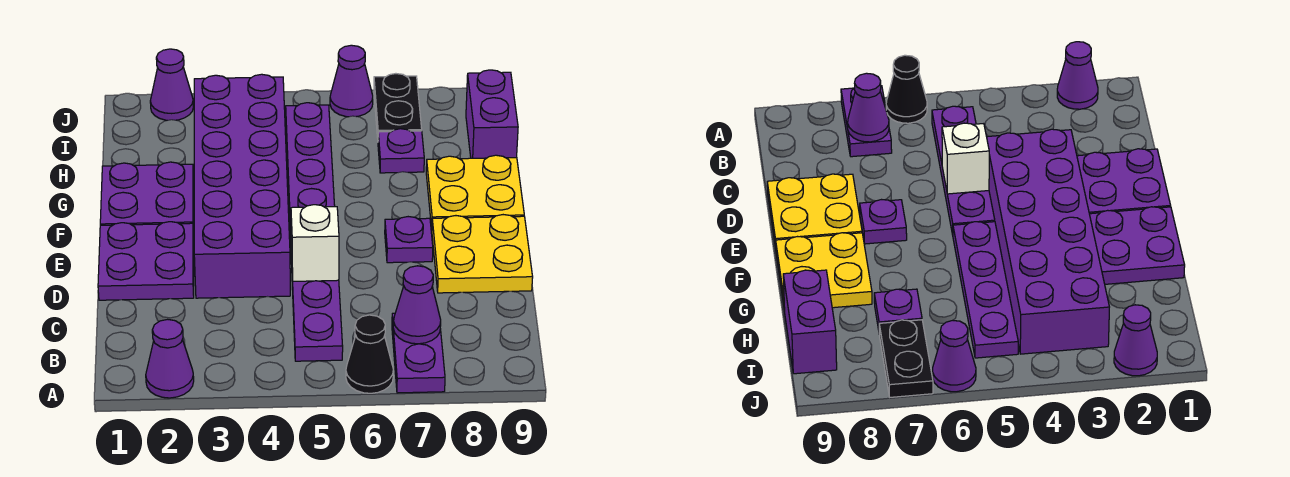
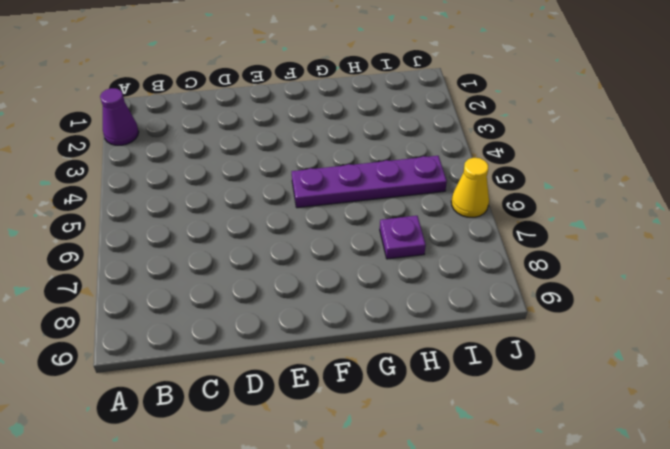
yellow 1x1 cone [451,158,489,217] -> purple 1x1 cone [330,45,373,117]
none -> black 1x1 cone [346,315,393,393]
none -> purple 1x2 plate [392,313,445,393]
none -> purple 1x4 plate [290,221,343,361]

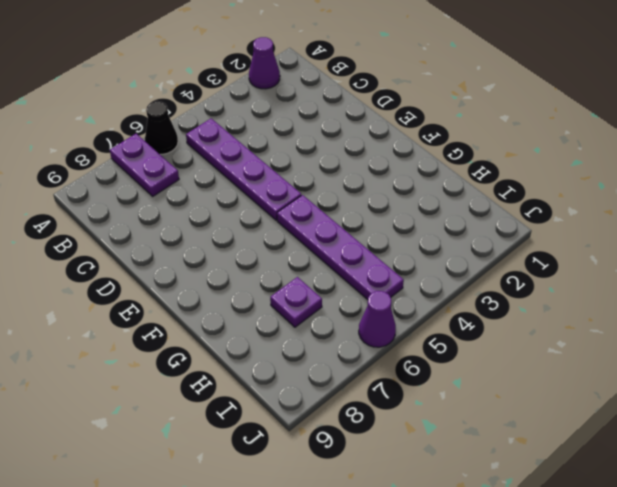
none -> purple 2x2 plate [98,222,194,300]
none -> purple 2x6 brick [194,74,290,298]
none -> yellow 2x2 plate [432,215,533,293]

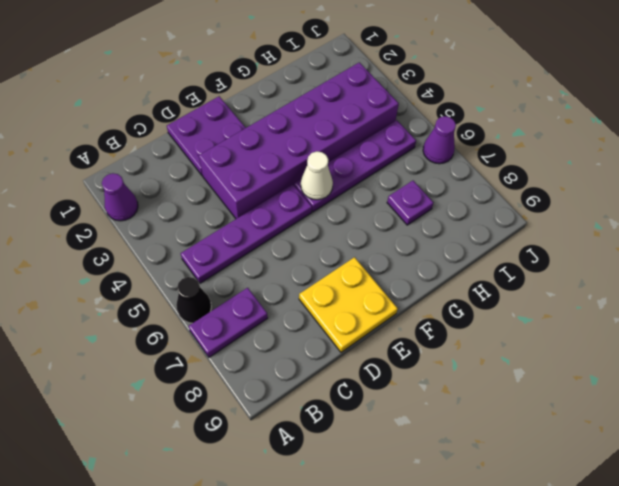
white 1x1 cone [301,151,333,200] -> none
none -> purple 1x1 plate [385,217,433,263]
none -> purple 2x2 plate [100,162,194,236]
none -> yellow 2x2 plate [426,155,524,228]

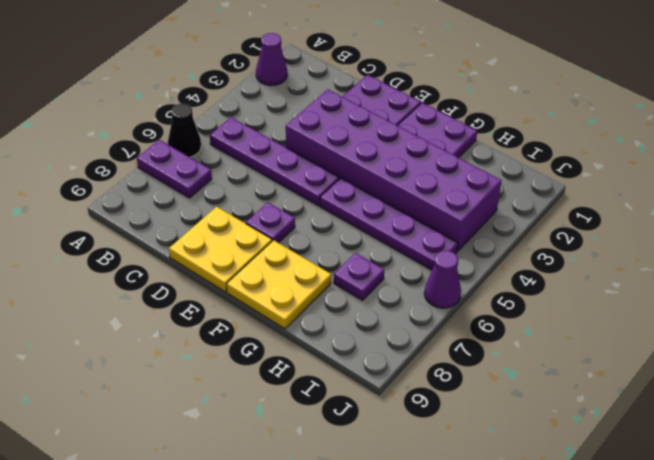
none -> purple 1x2 brick [466,70,518,158]
none -> black 1x2 plate [374,74,422,138]
none -> purple 1x1 cone [150,49,193,120]

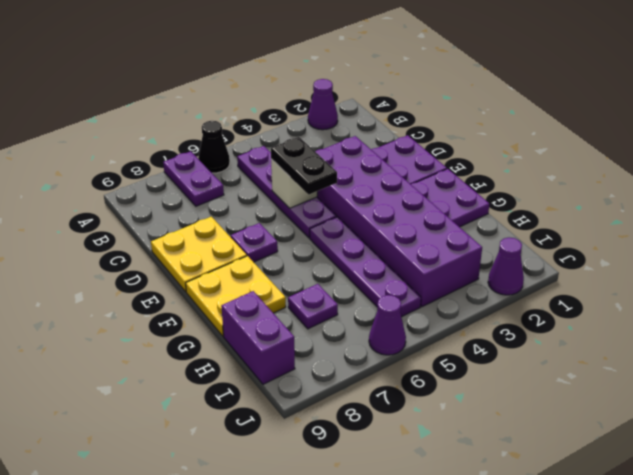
black 1x2 plate [271,137,337,194] -> black 1x2 plate moved to [374,74,422,138]
none -> purple 1x1 cone [393,266,441,344]

